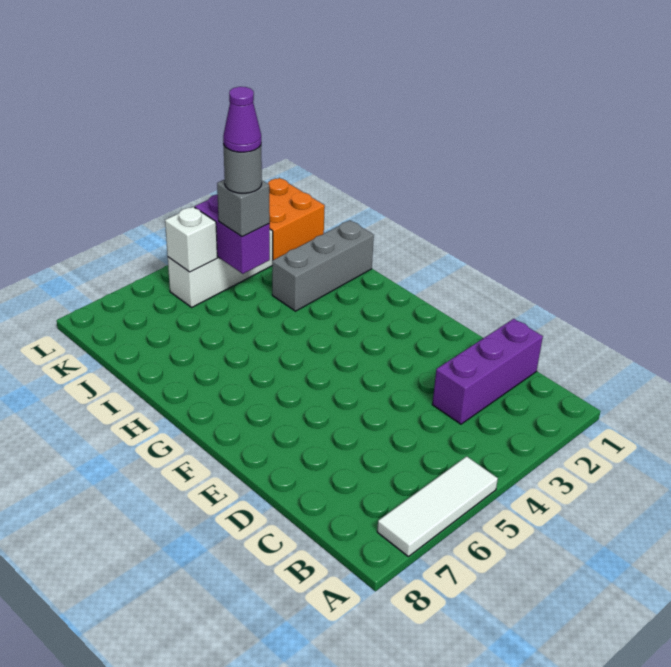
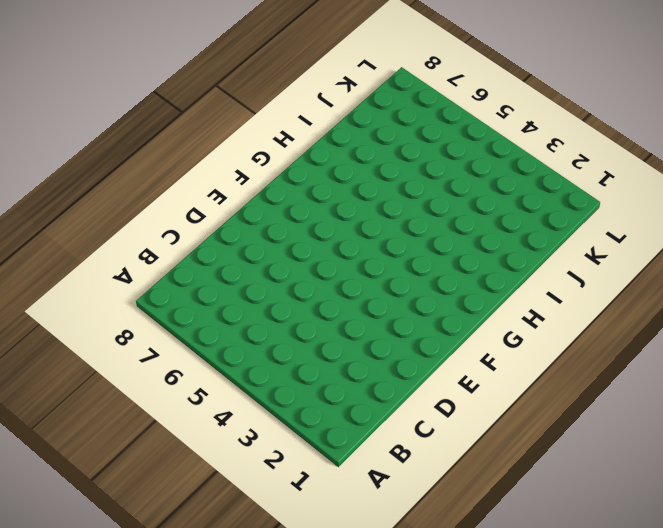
none -> white 1x3 tile [377,456,498,557]
none -> purple 1x3 brick [432,319,543,424]

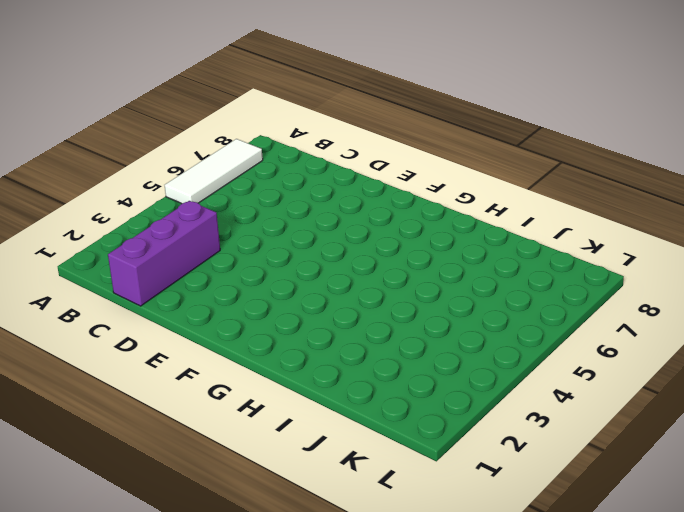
none -> grey 1x3 brick [272,221,374,311]
none -> orange 2x2 brick [268,178,325,260]

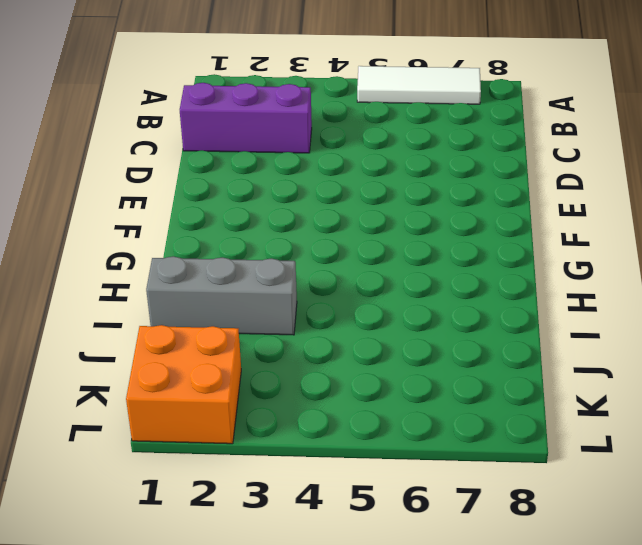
none -> white 1x3 brick [168,229,273,307]
none -> purple 1x2 brick [195,194,270,274]

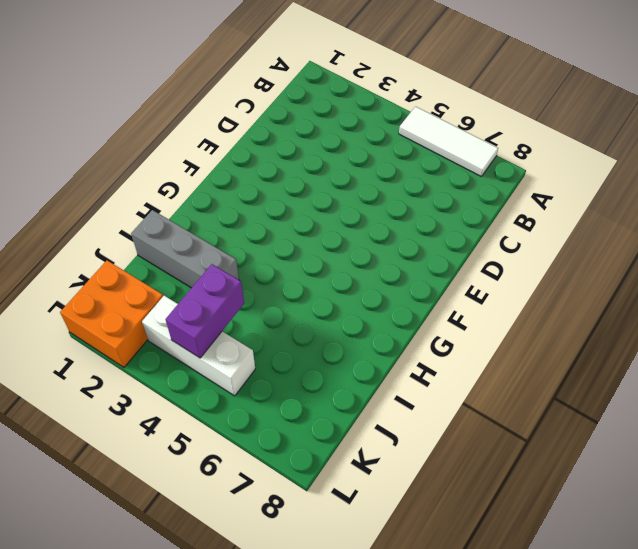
none -> purple 1x3 brick [432,319,543,424]
none -> white 1x1 brick [165,207,217,272]

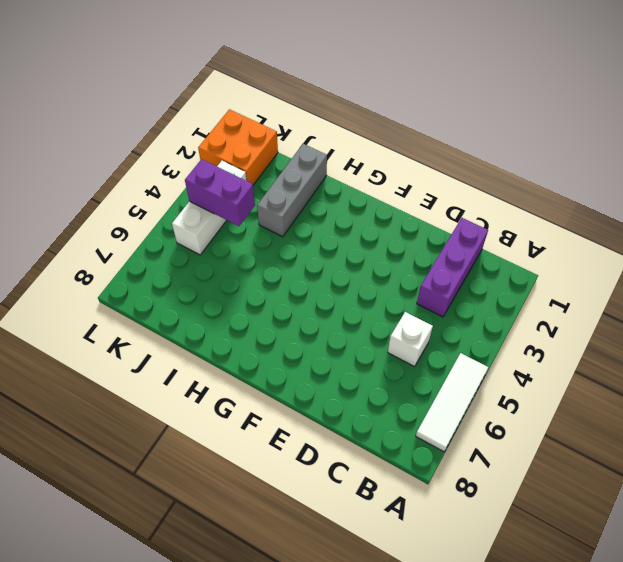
white 1x1 brick [388,312,433,366] -> white 1x1 brick moved to [165,207,217,272]
none -> grey 1x1 brick [217,180,270,237]
none -> grey 1x1 round brick [223,144,262,193]

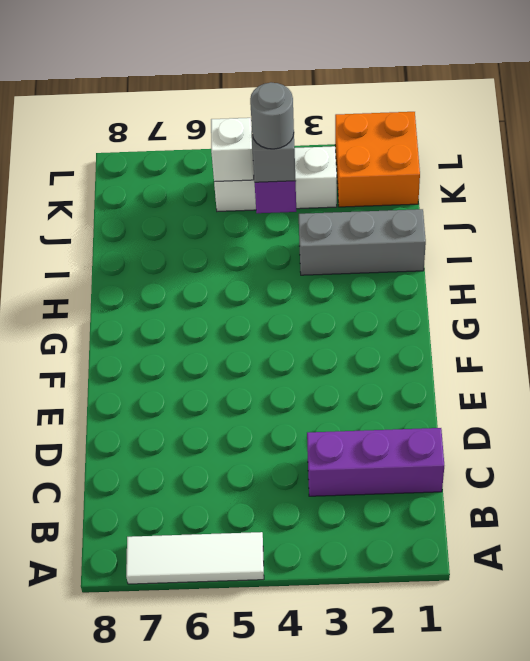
none -> purple 1x1 cone [223,87,261,152]

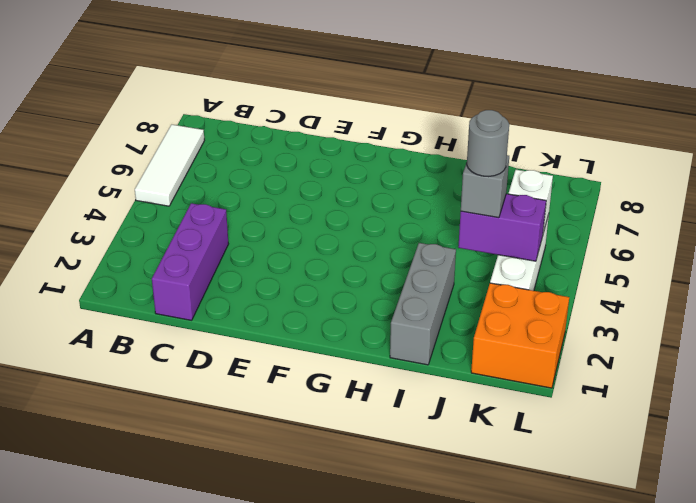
none -> purple 1x1 cone [223,87,261,152]

